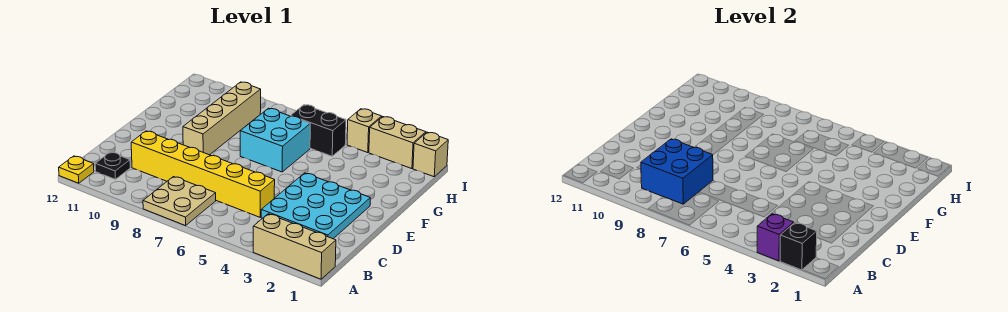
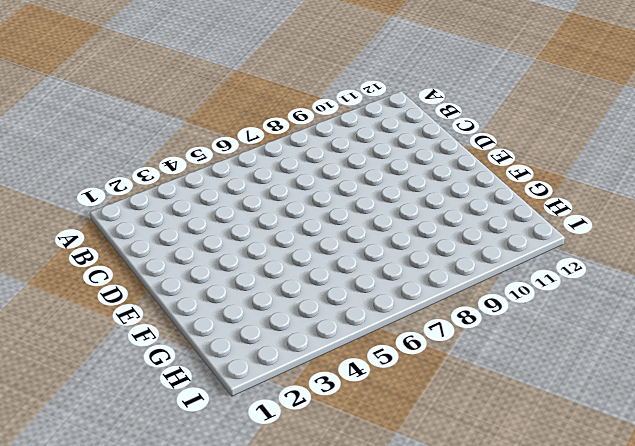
none -> tan 1x3 brick [253,214,336,279]
none -> tan 2x2 plate [143,177,216,226]
none -> yellow 1x1 plate [59,156,94,183]

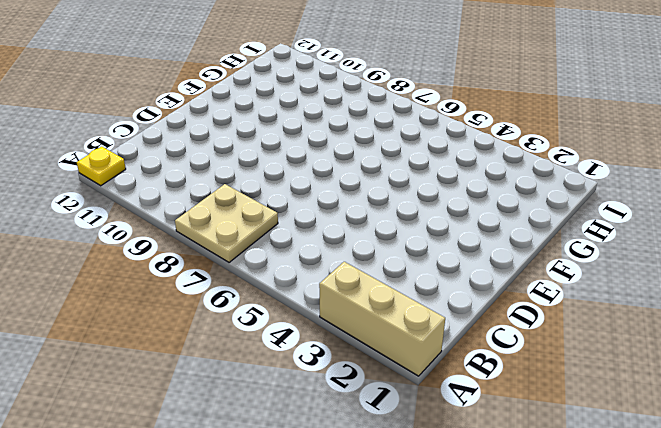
none -> black 1x1 plate [95,152,130,179]
none -> cyan 3x3 plate [261,173,370,239]
none -> yellow 1x6 brick [131,131,275,217]

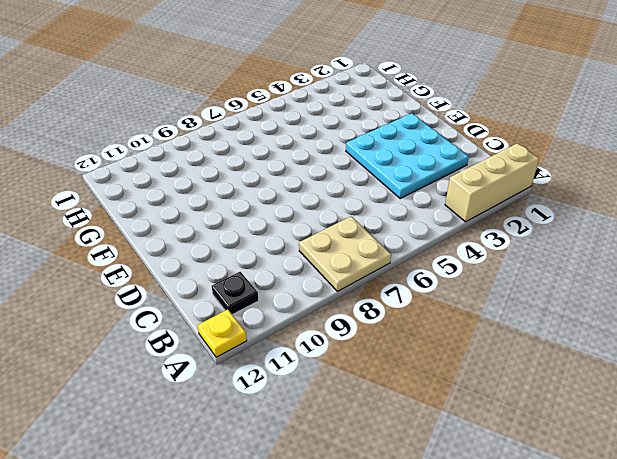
none -> yellow 1x6 brick [131,131,275,217]
none -> tan 1x4 brick [183,82,261,155]
none -> cyan 2x2 brick [240,108,310,172]

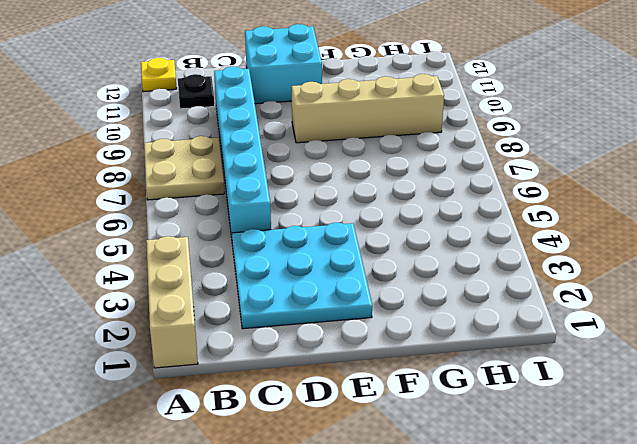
cyan 1x6 brick [214,67,271,238] -> yellow 1x6 brick [131,131,275,217]
cyan 2x2 brick [245,24,322,104] -> cyan 2x2 brick moved to [240,108,310,172]
none -> black 1x2 brick [291,105,346,156]
none -> tan 1x1 brick [413,132,448,177]
none -> tan 1x2 brick [369,117,426,169]

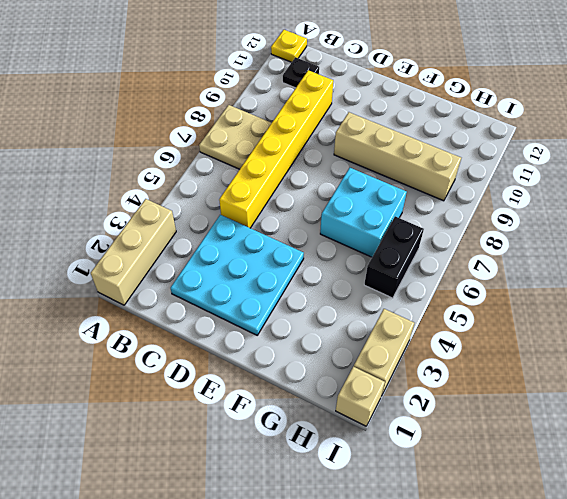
none -> tan 1x1 brick [347,109,382,153]
none -> black 1x1 brick [780,223,817,270]
none -> purple 1x1 brick [757,214,794,261]

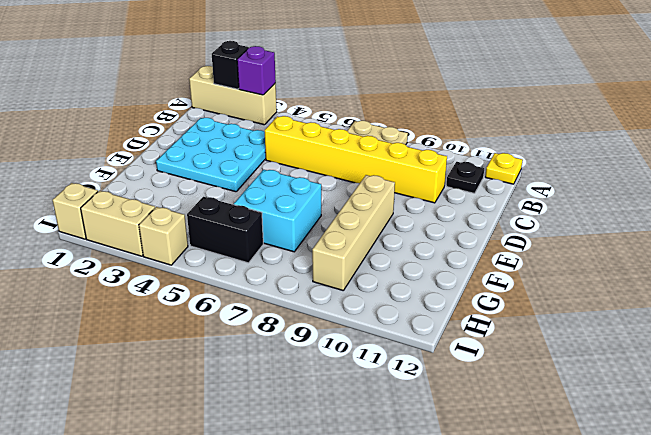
none -> blue 2x2 brick [641,139,713,204]

